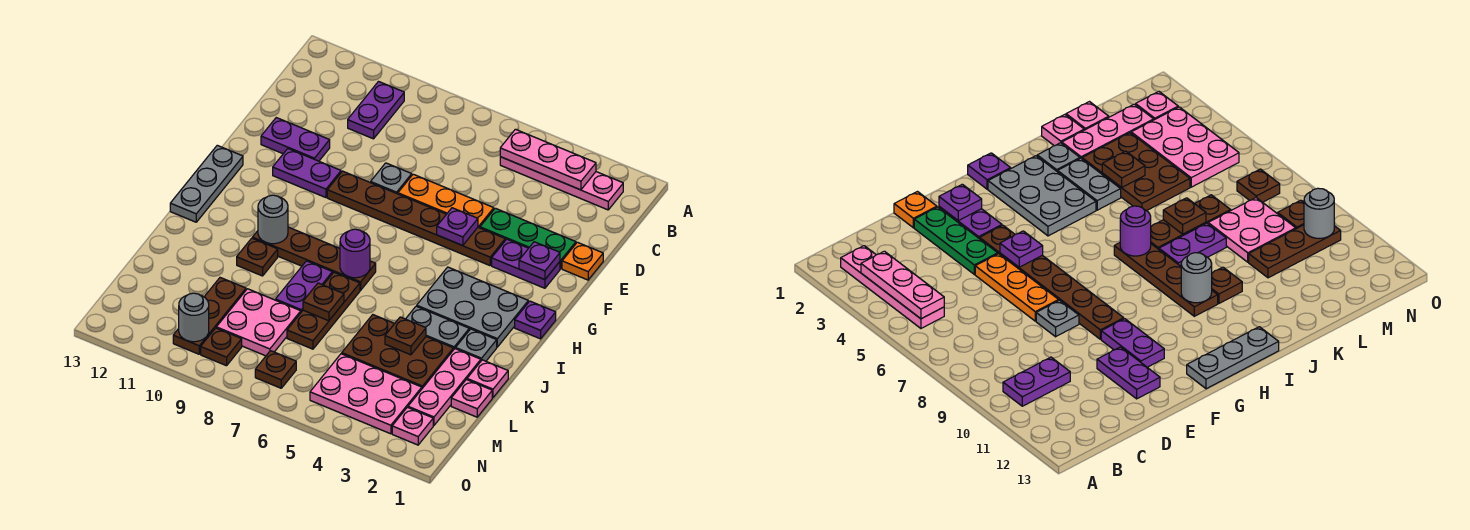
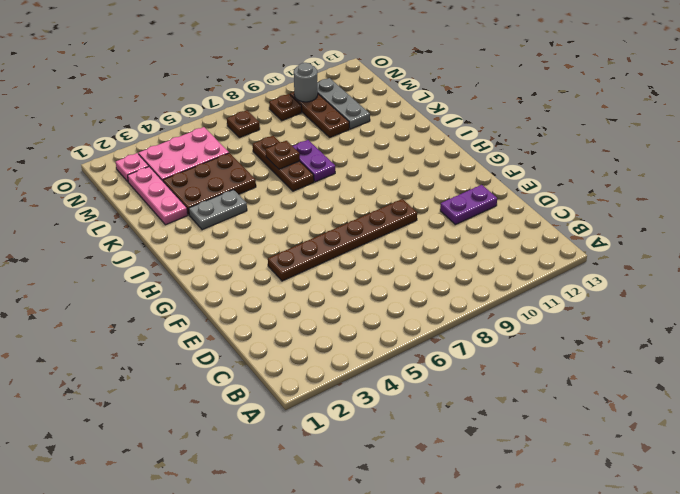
grey 1x3 plate [317,78,370,129] -> grey 1x3 plate moved to [170,145,243,222]
none -> pink 1x4 plate [500,157,623,210]
none -> purple 1x2 plate [348,82,404,139]
none -> orange 1x1 plate [562,242,603,280]
none -> green 1x3 plate [480,208,576,269]

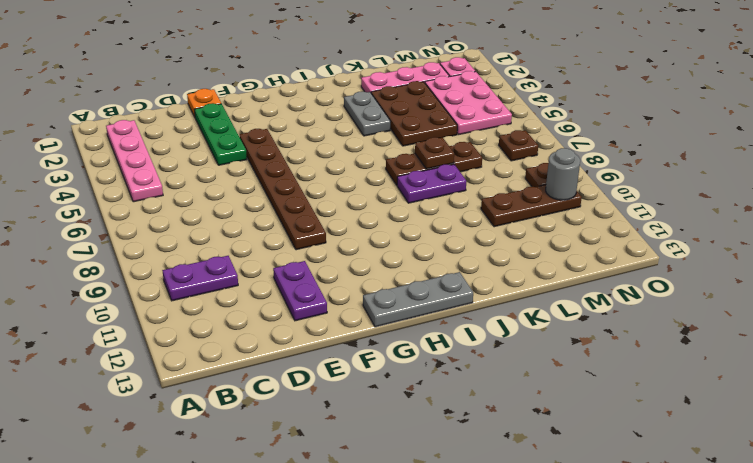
none -> orange 1x3 plate [398,174,494,228]
none -> grey 1x1 plate [371,163,412,194]
none -> purple 1x2 plate [492,239,560,288]
none -> purple 1x2 plate [273,149,341,198]

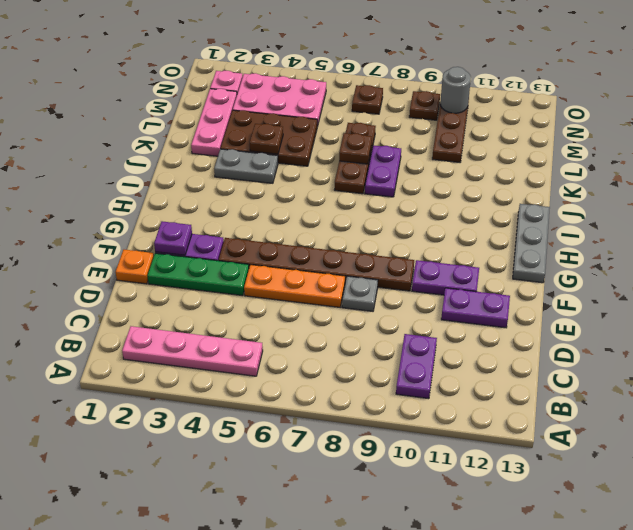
none -> purple 1x1 plate [515,301,556,339]
none -> grey 2x3 plate [417,267,528,347]
none -> brown 1x4 plate [252,227,376,290]
none -> grey 1x1 plate [456,329,497,361]

